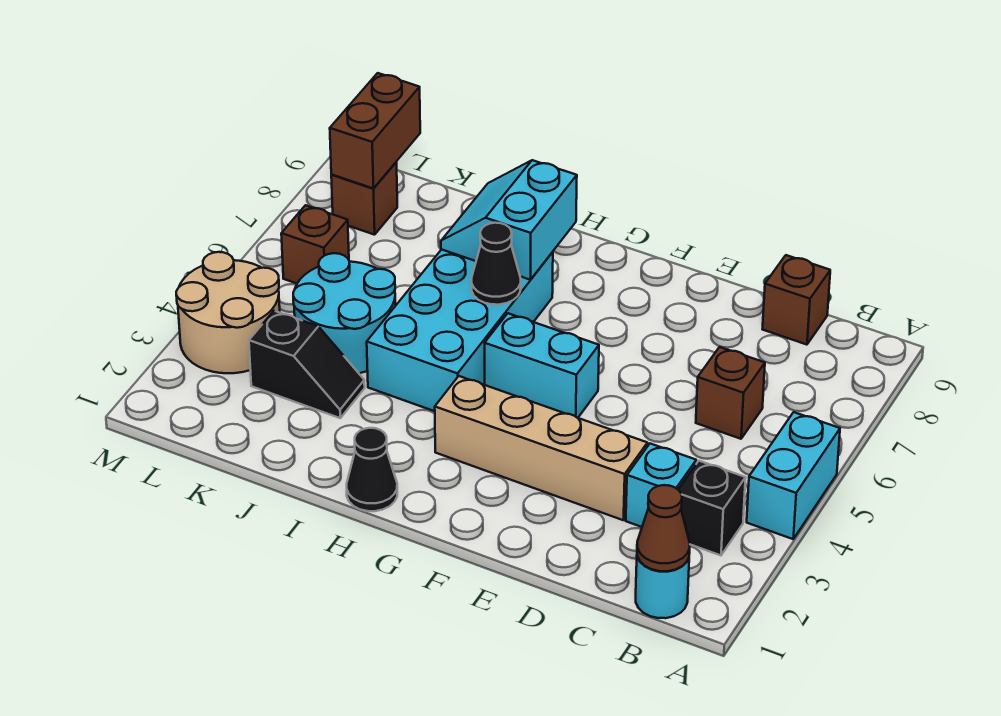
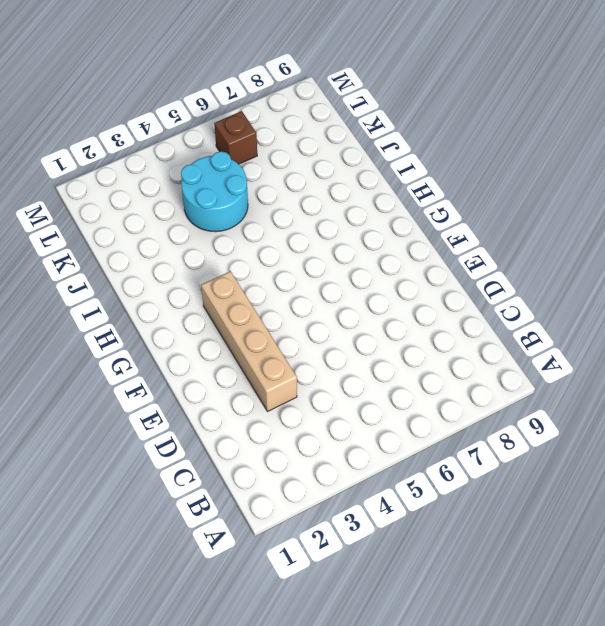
none -> cyan 1x2 brick [747,412,840,539]
none -> cyan 1x1 round brick [636,557,689,618]
none -> black 1x1 brick [678,461,746,555]

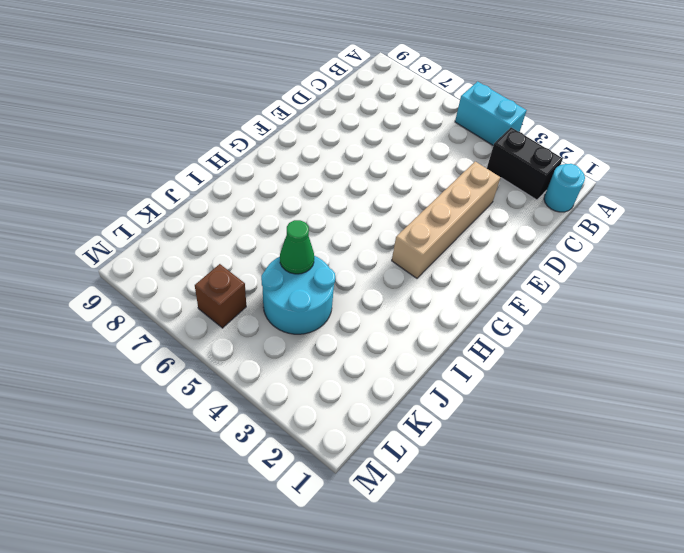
black 1x2 brick [487,127,563,200] -> black 1x1 brick [678,461,746,555]
green 1x1 cone [280,220,314,274] -> none
none -> cyan 1x1 brick [626,444,696,527]
none -> brown 1x1 brick [696,347,765,439]
none -> brown 1x1 brick [763,255,830,345]

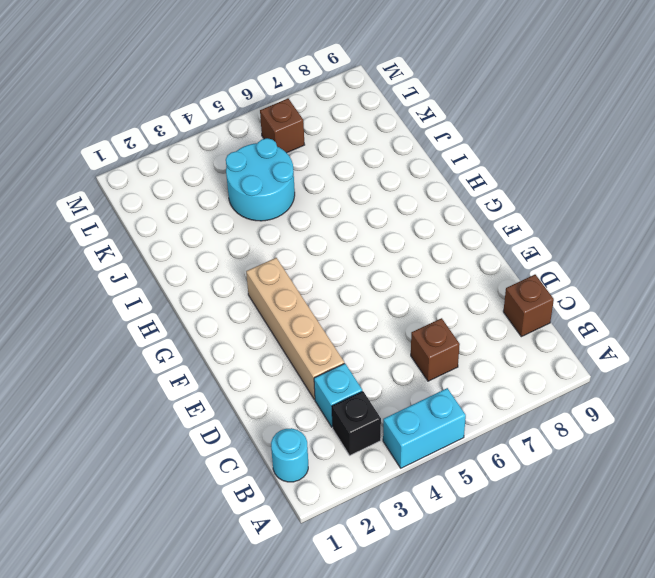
none -> cyan 1x2 brick [485,313,599,418]
none -> black 1x1 cone [347,428,397,511]
none -> cyan 2x4 brick [367,249,553,411]

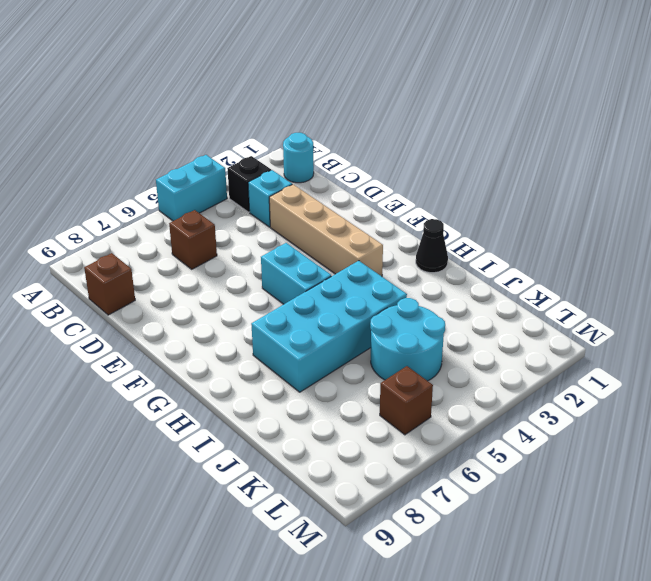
none -> black 1x2 slope [249,311,365,418]
none -> tan 2x2 round brick [176,252,280,373]
none -> brown 1x1 brick [331,162,397,235]

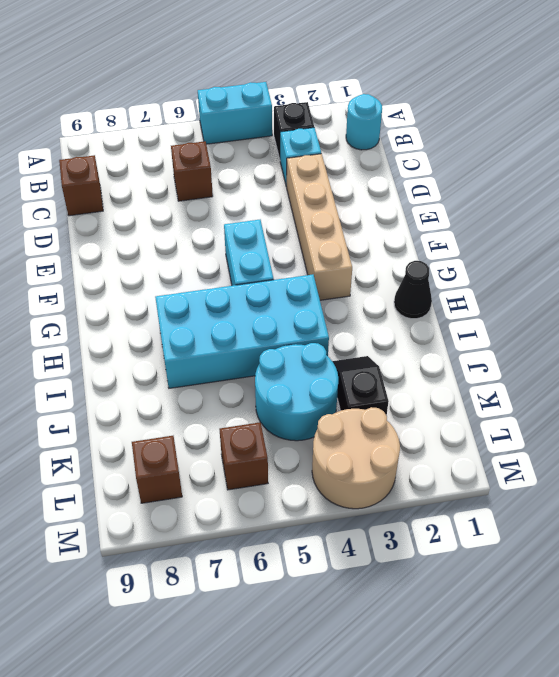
none -> brown 1x1 cone [637,485,690,571]
none -> black 1x1 cone [472,223,521,305]
none -> cyan 2x2 slope [441,160,577,280]

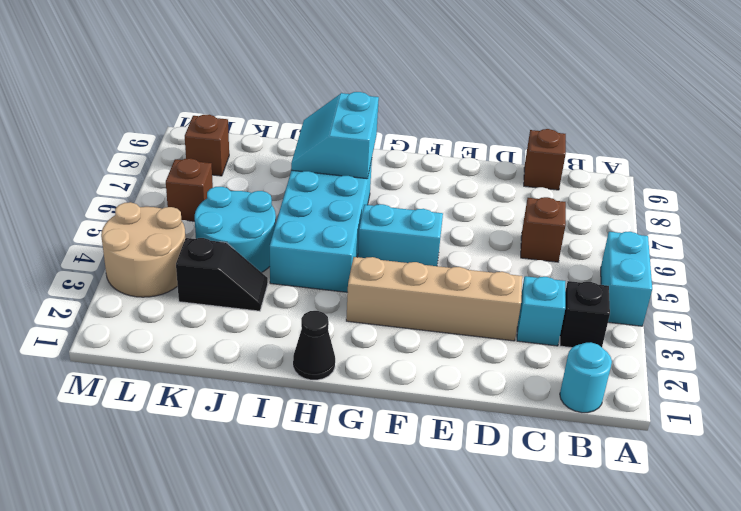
none -> brown 1x1 cone [637,485,690,571]
none -> black 1x1 cone [472,223,521,305]
none -> brown 1x2 brick [330,73,420,189]

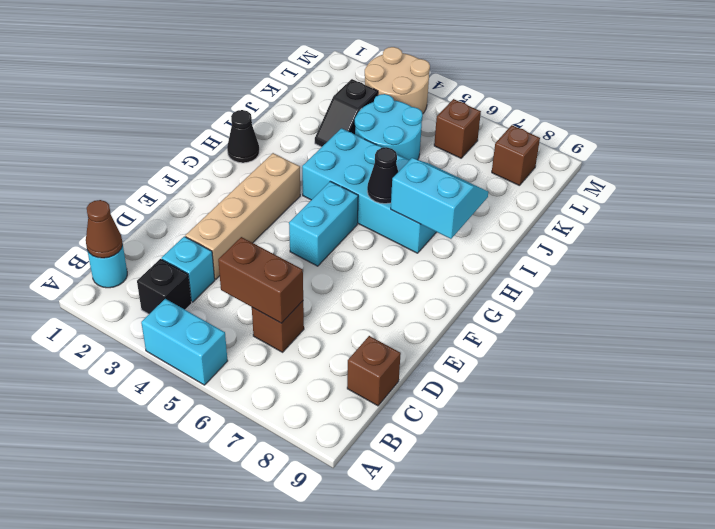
brown 1x2 brick [218,237,303,323] -> brown 1x2 brick moved to [330,73,420,189]

